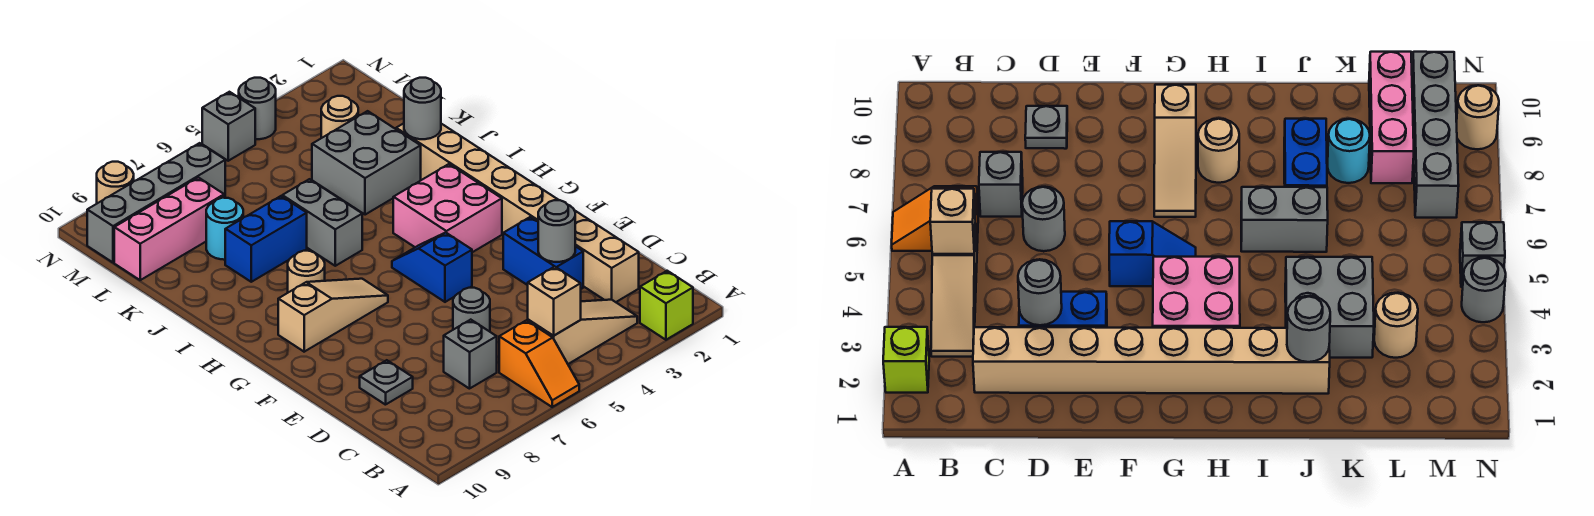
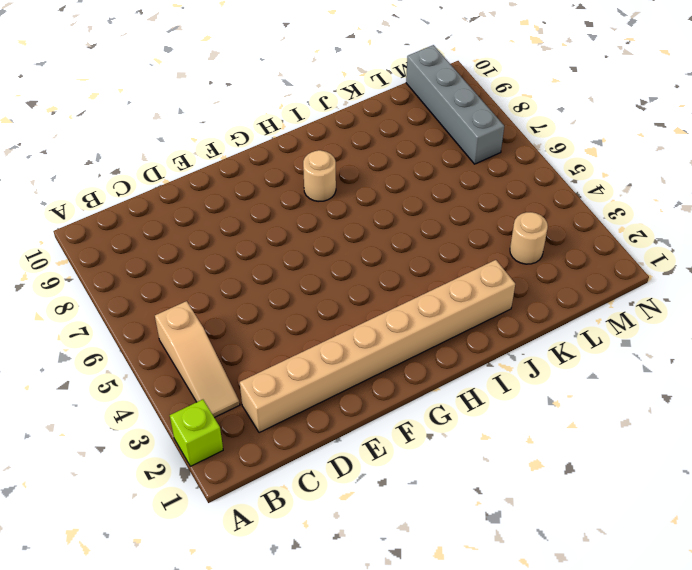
none -> orange 1x2 slope [499,320,579,407]
none -> grey 1x1 brick [444,320,497,389]
none -> blue 1x2 brick [503,217,583,289]

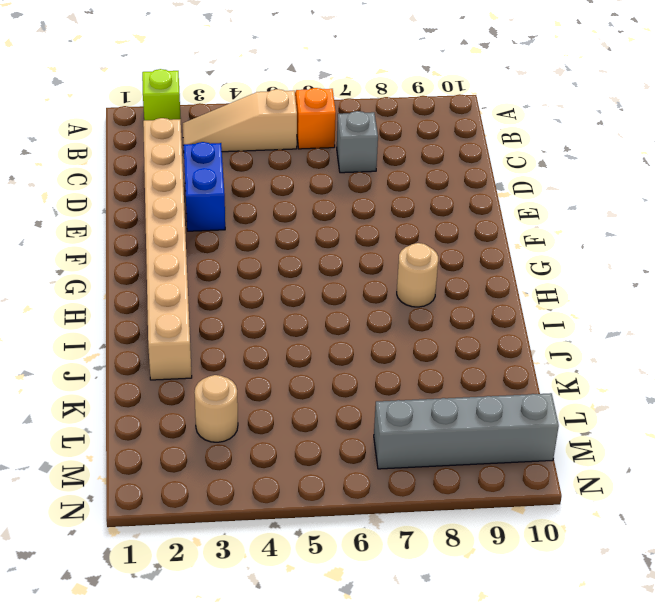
none -> grey 1x1 round brick [453,288,490,332]
none -> grey 1x1 plate [360,360,413,405]
none -> blue 1x2 slope [392,232,472,302]

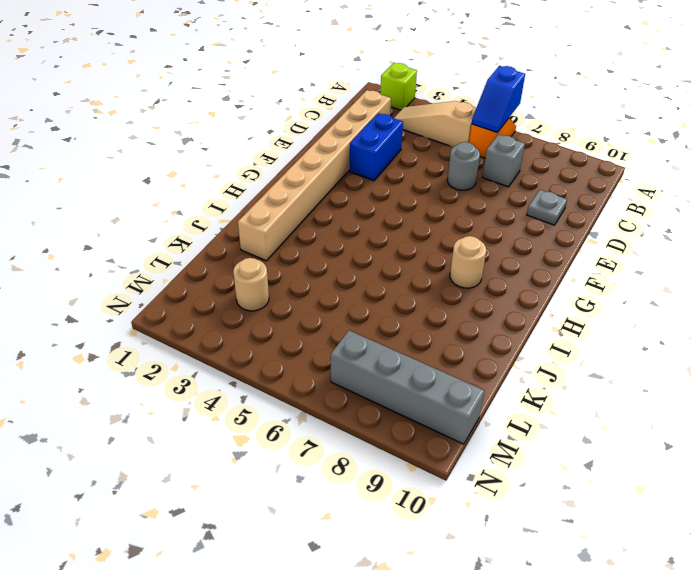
blue 1x2 slope [472,66,525,133] -> blue 1x2 slope moved to [392,232,472,302]
none -> pink 2x2 brick [393,164,502,252]
none -> tan 1x3 slope [278,279,388,352]
none -> grey 1x2 brick [282,179,362,266]

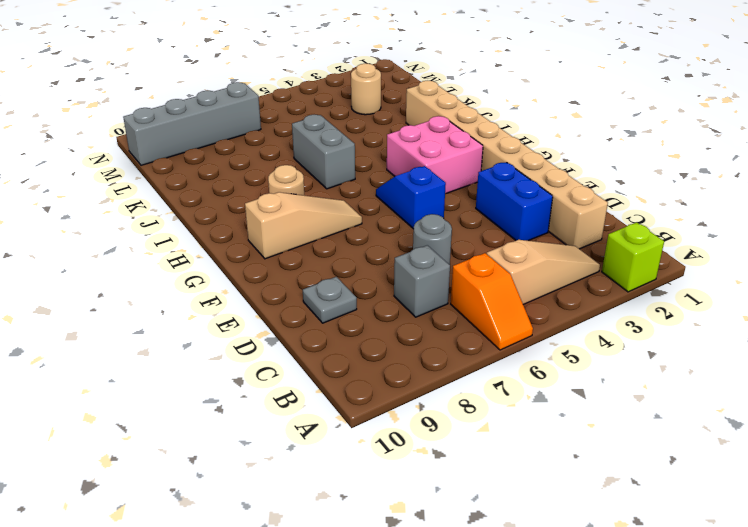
none -> grey 2x2 brick [312,111,421,215]
none -> blue 1x2 brick [225,196,307,282]
none -> cyan 1x1 round brick [206,198,243,260]

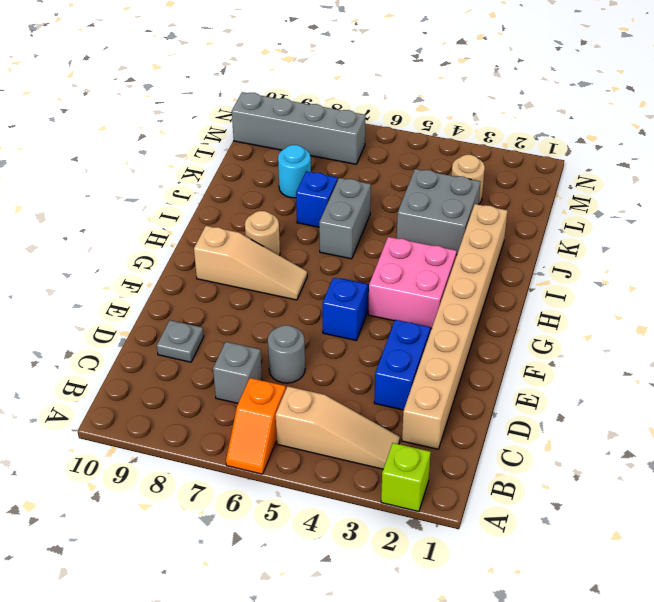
blue 1x1 brick [296,171,337,227] -> blue 1x2 brick [225,196,307,282]
none -> pink 1x3 brick [114,177,224,280]
none -> grey 1x1 round brick [239,78,276,139]
none -> grey 1x1 brick [202,92,255,161]

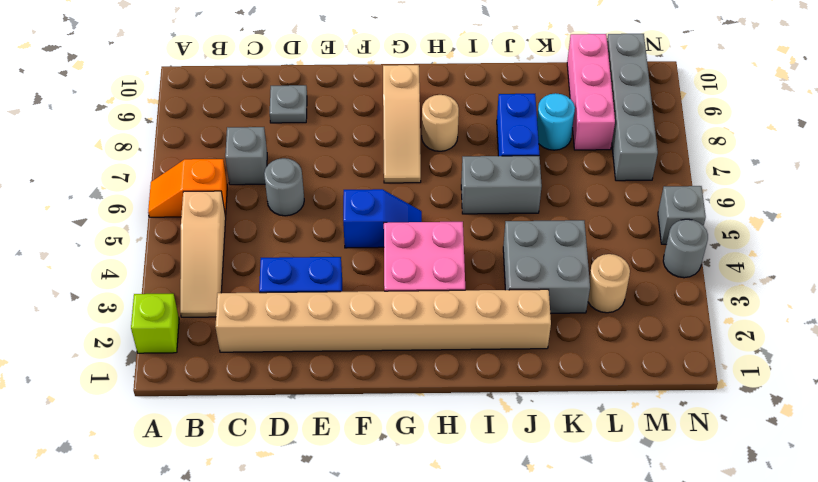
none -> tan 1x1 round brick [97,162,134,203]
none -> tan 1x1 brick [528,266,581,336]
none -> grey 1x1 round brick [538,200,575,262]

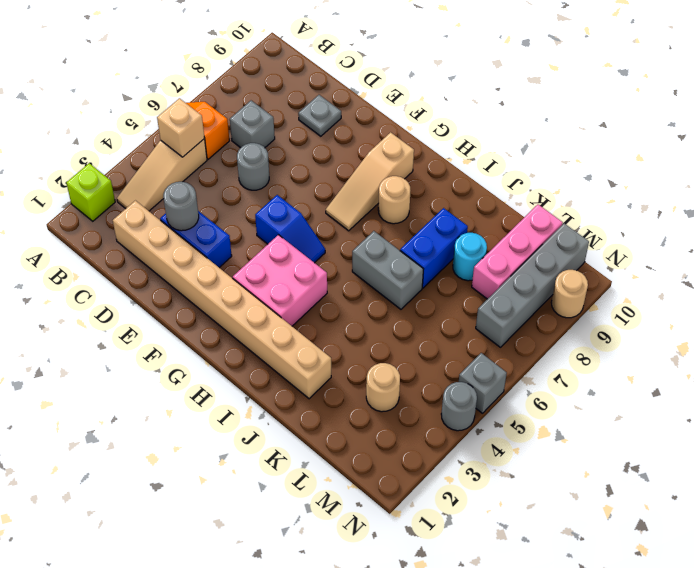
none -> grey 2x2 brick [312,111,421,215]
none -> grey 1x1 round brick [404,78,441,139]

